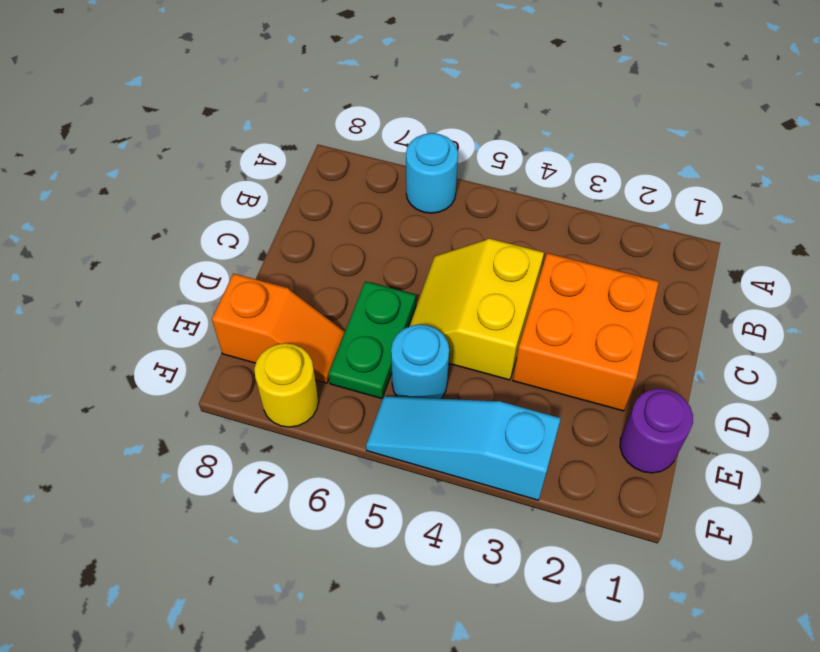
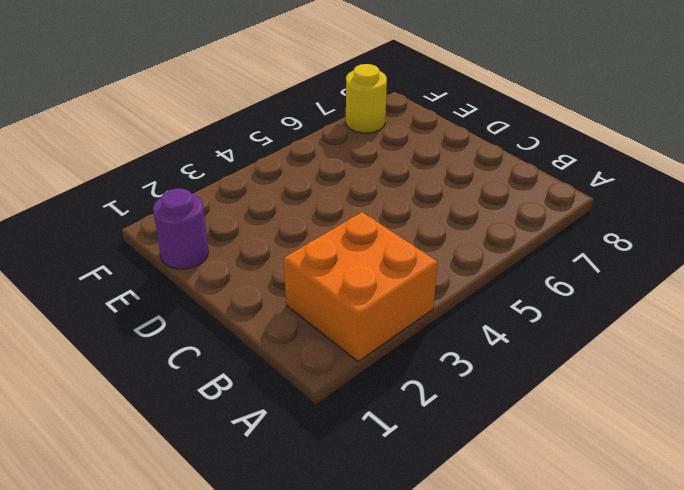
orange 2x2 brick [284,212,438,361] -> orange 2x2 brick moved to [513,253,659,411]
none -> cyan 1x1 round brick [406,133,458,213]
none -> yellow 2x2 slope [409,239,544,380]

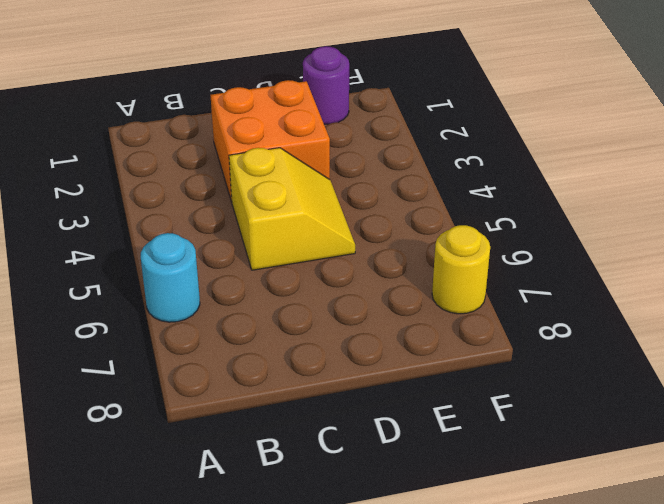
yellow 2x2 slope [229,148,355,270] -> yellow 2x2 slope turned to [409,239,544,380]
none -> green 1x2 plate [329,281,416,399]
none -> cyan 1x1 round brick [391,325,449,399]

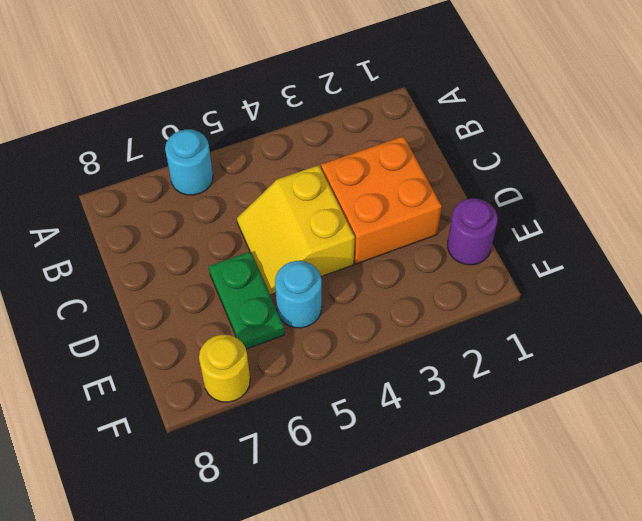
none -> orange 1x2 slope [212,273,345,383]
none -> cyan 1x3 slope [366,396,561,500]

